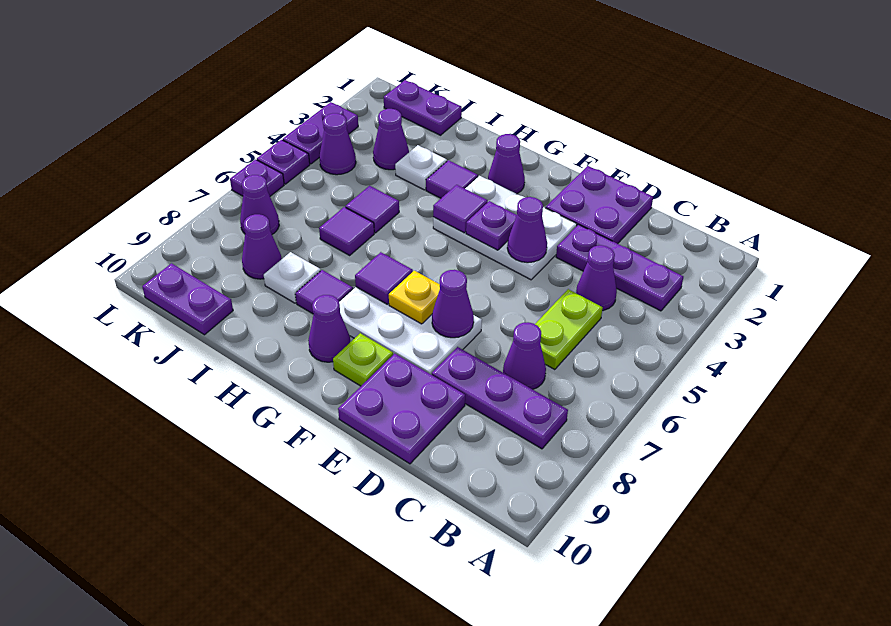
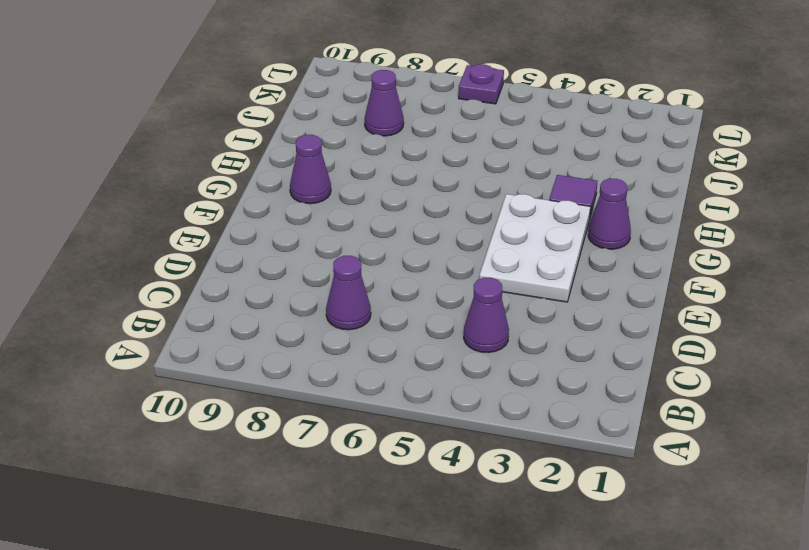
none -> purple 1x3 plate [556,225,683,311]
none -> purple 1x3 plate [432,347,568,449]
none -> lime 1x2 plate [535,289,603,370]
none -> purple 2x2 plate [546,166,653,244]

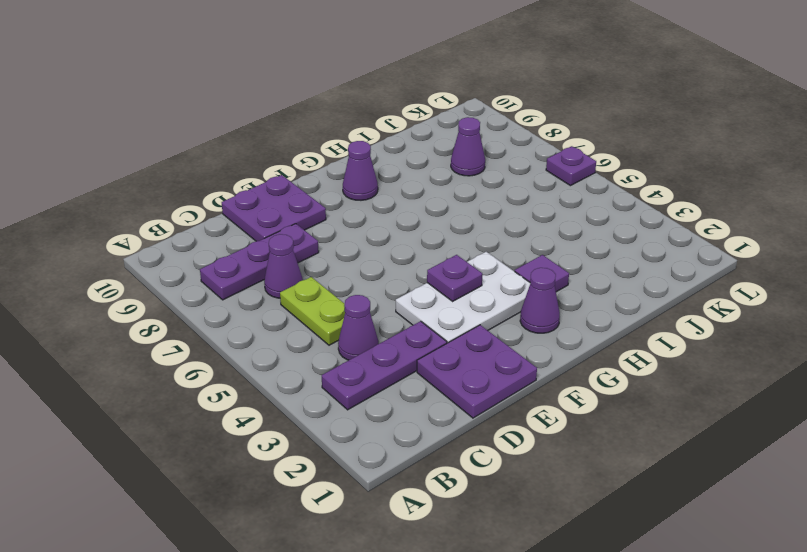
none -> white 2x3 plate [339,287,482,375]
none -> lime 1x1 plate [333,333,393,386]
none -> purple 1x1 tile [295,270,353,314]
none -> white 1x1 plate [395,145,447,190]

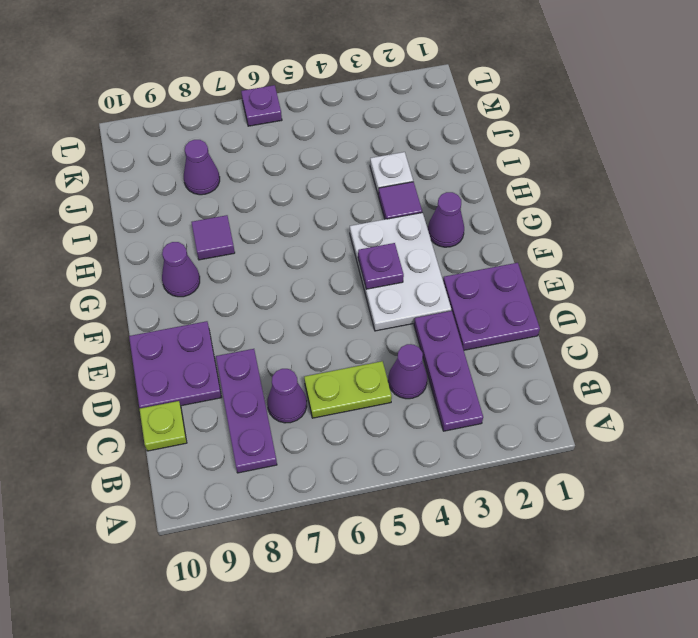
lime 1x1 plate [140,401,187,451] -> lime 1x1 plate moved to [333,333,393,386]
none -> white 2x3 plate [339,287,482,375]
none -> purple 1x1 tile [345,186,399,233]
none -> purple 1x1 tile [319,207,374,255]
none -> white 1x1 plate [264,252,321,303]

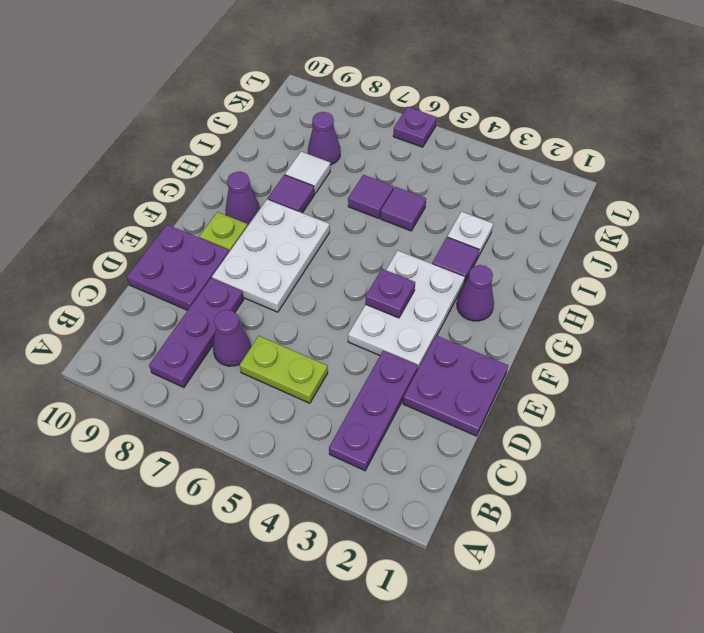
white 1x1 tile [285,152,330,194] -> white 1x1 plate [264,252,321,303]
none -> purple 1x1 cone [576,245,617,311]
none -> purple 1x2 plate [384,80,462,135]
none -> purple 1x1 cone [373,109,409,170]
none -> purple 1x2 plate [142,263,233,335]

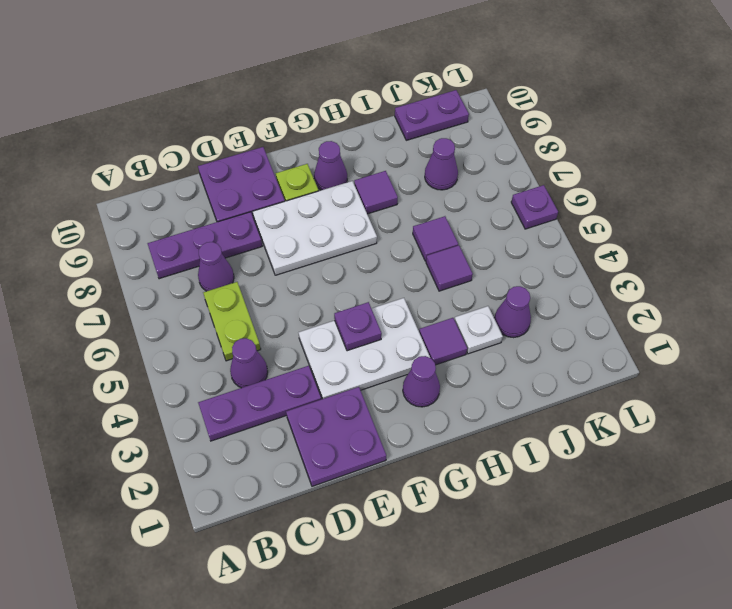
none -> white 1x1 plate [264,252,321,303]
none -> purple 1x2 plate [384,80,462,135]
none -> purple 1x1 cone [319,113,356,175]
none -> purple 1x1 cone [240,175,279,234]

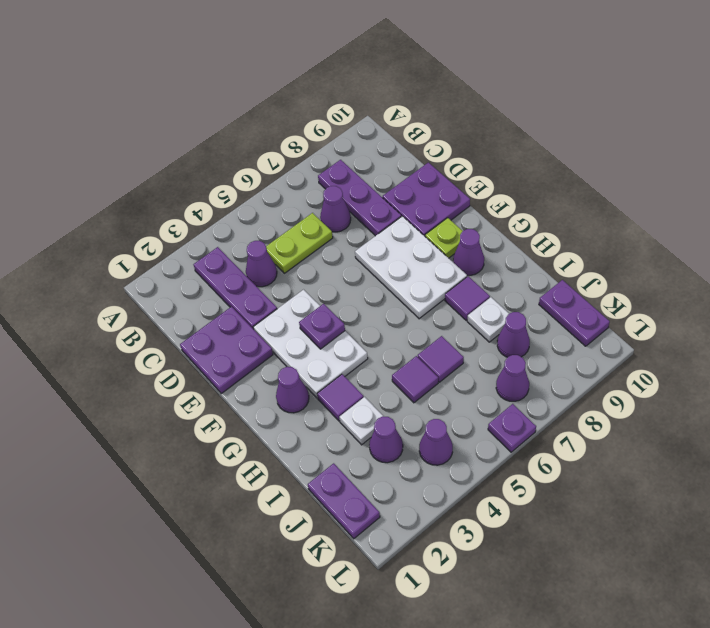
none -> purple 1x2 plate [283,102,358,164]
none -> purple 1x1 plate [257,140,310,184]
none -> purple 1x1 cone [507,197,547,263]
none -> purple 1x1 cone [432,270,474,338]

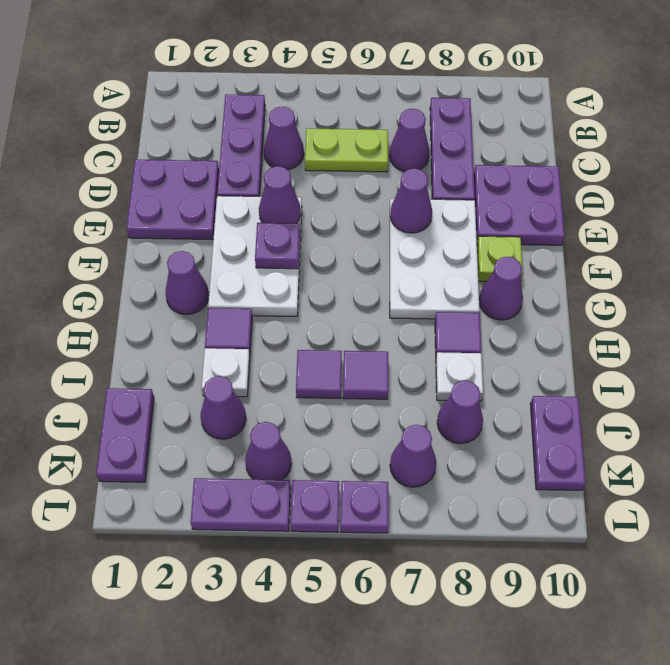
none -> yellow 1x1 plate [389,271,440,324]
none -> purple 1x1 tile [433,185,488,233]
none -> purple 1x1 tile [355,252,413,304]

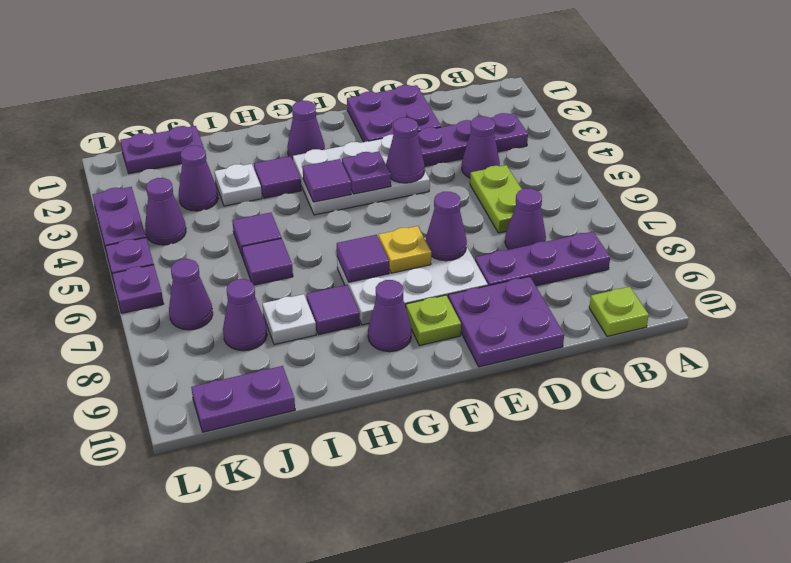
lime 1x1 plate [589,287,649,336] -> none

